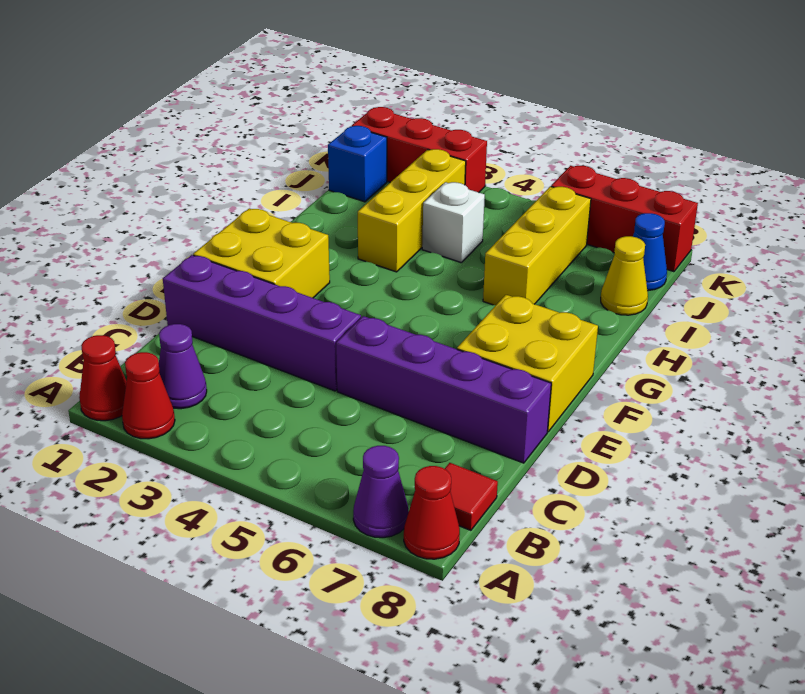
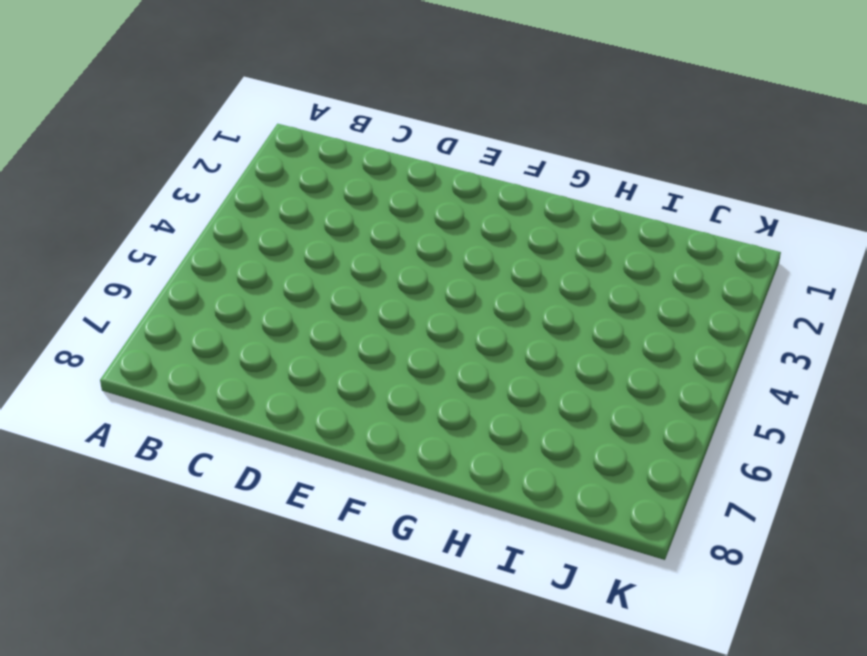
none -> red 1x1 cone [79,335,127,421]
none -> red 1x1 cone [122,352,175,439]
none -> purple 1x1 cone [353,446,409,538]

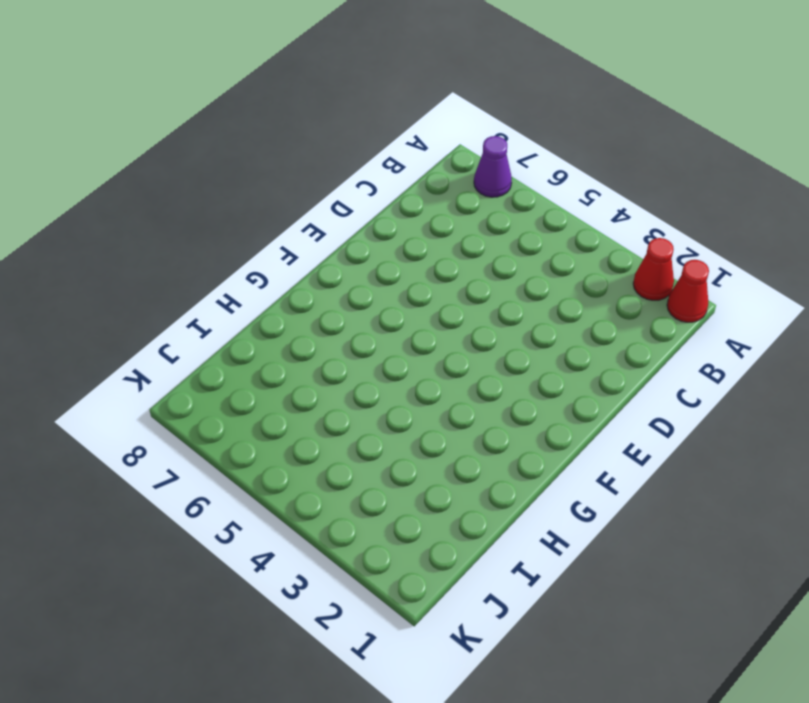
none -> red 1x1 cone [404,466,460,559]
none -> purple 1x1 cone [159,324,207,409]
none -> red 1x1 tile [445,463,498,530]

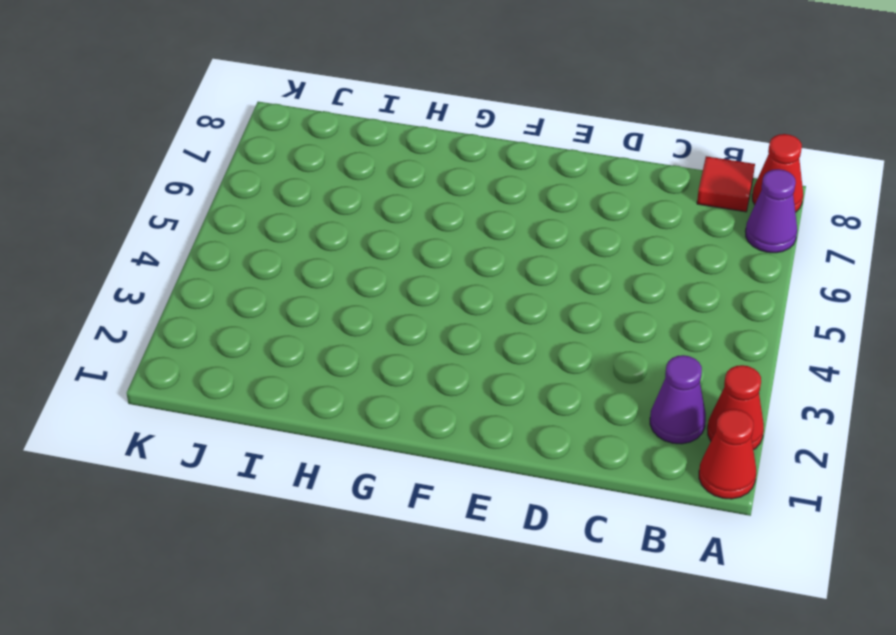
none -> purple 1x4 brick [163,255,361,391]
none -> purple 1x4 brick [336,316,551,463]
none -> yellow 2x2 brick [193,208,330,298]

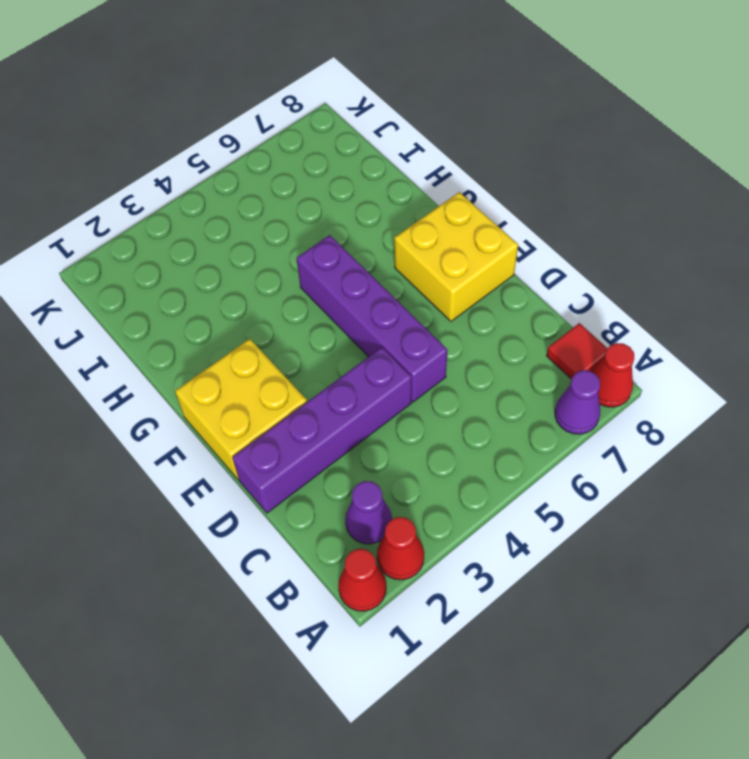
purple 1x4 brick [297,235,448,402] -> purple 1x4 brick turned to [336,316,551,463]
none -> yellow 1x3 brick [358,149,466,272]
none -> yellow 1x3 brick [483,186,591,305]
none -> white 1x1 brick [422,182,485,262]

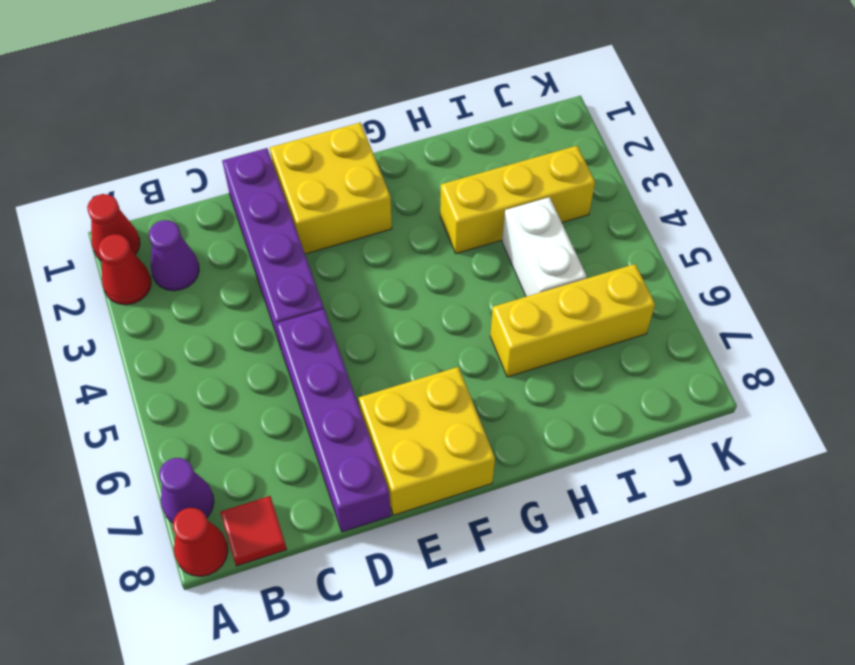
white 1x2 brick [502,197,587,297] -> white 1x1 brick [422,182,485,262]
none -> yellow 1x1 cone [601,236,648,315]
none -> blue 1x1 brick [328,126,387,202]
none -> blue 1x1 cone [633,213,667,291]

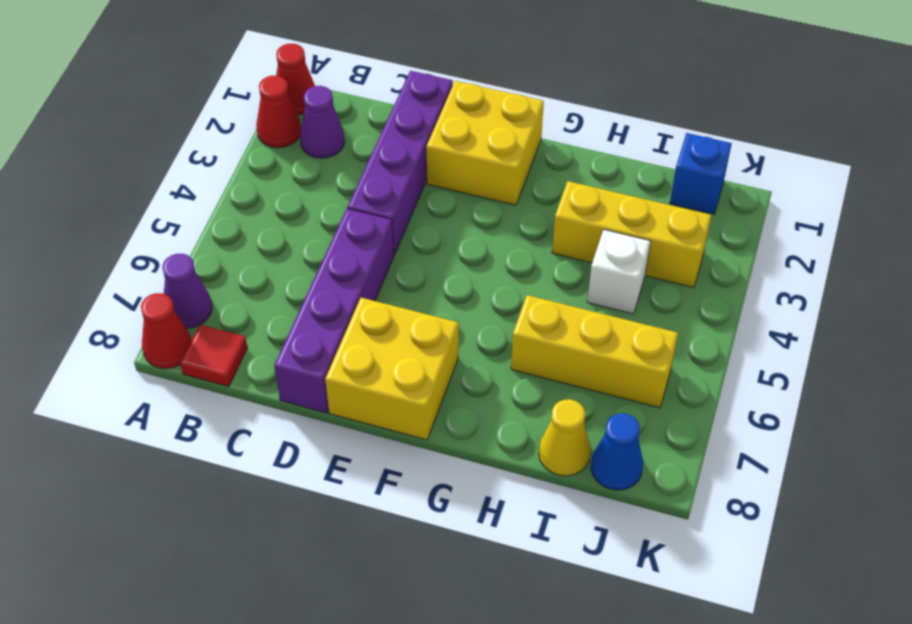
none -> red 1x3 brick [352,107,487,192]
none -> red 1x3 brick [551,166,698,272]

